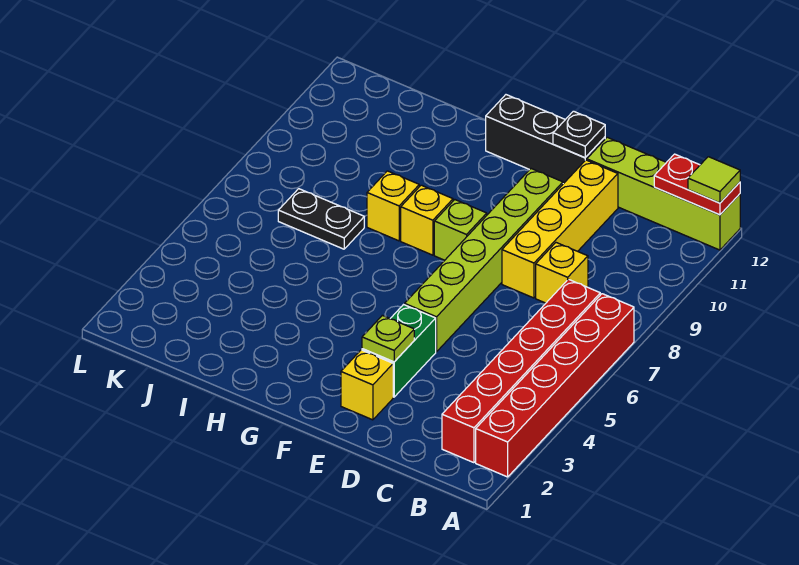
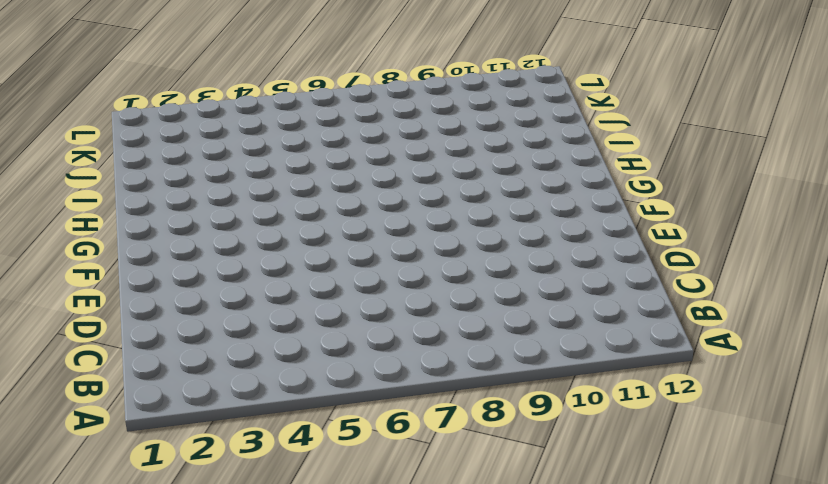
none -> red 1x6 brick [476,294,634,477]
none -> lime 1x4 brick [587,137,740,250]
none -> red 1x6 brick [442,279,600,463]

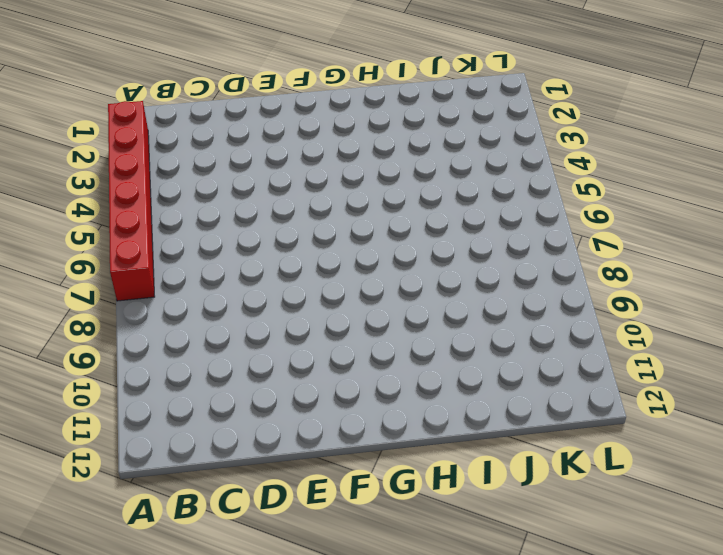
none -> lime 1x4 brick [587,137,740,250]
none -> red 1x6 brick [442,279,600,463]
none -> yellow 1x1 brick [536,243,588,303]

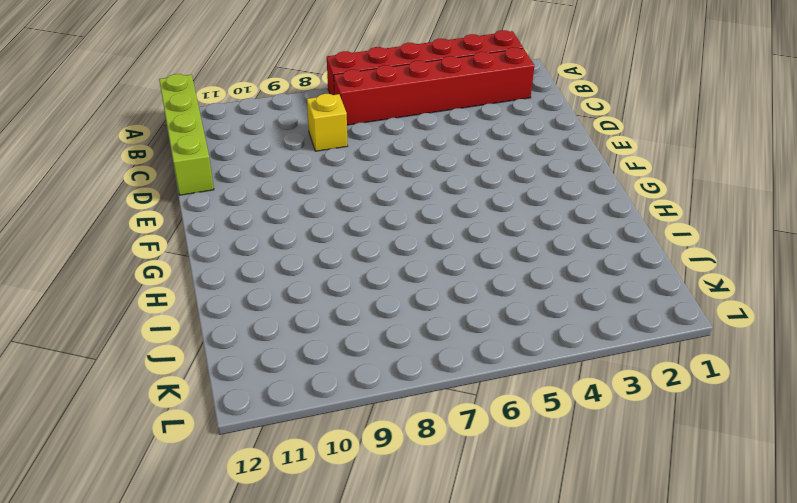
none -> yellow 1x4 brick [502,160,618,298]
none -> yellow 1x1 brick [341,350,393,420]
none -> green 1x2 brick [362,305,436,397]

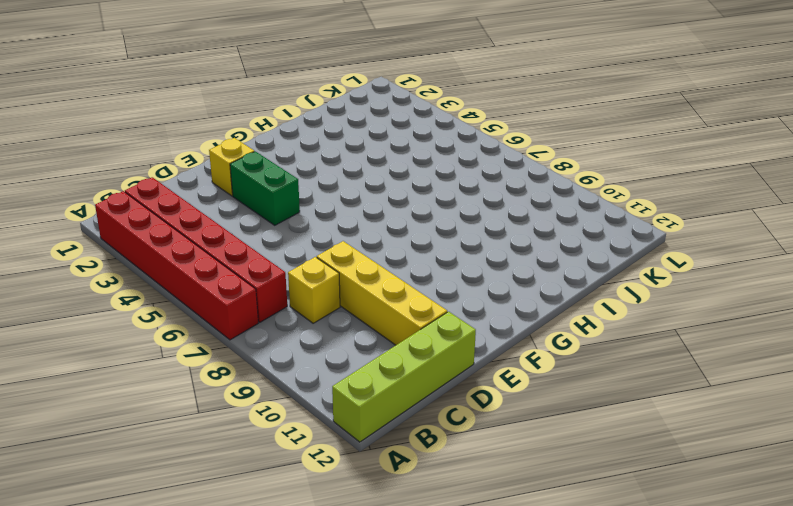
none -> lime 1x6 brick [405,169,563,352]
none -> black 1x3 brick [486,95,605,184]
none -> lime 1x1 brick [434,200,487,260]

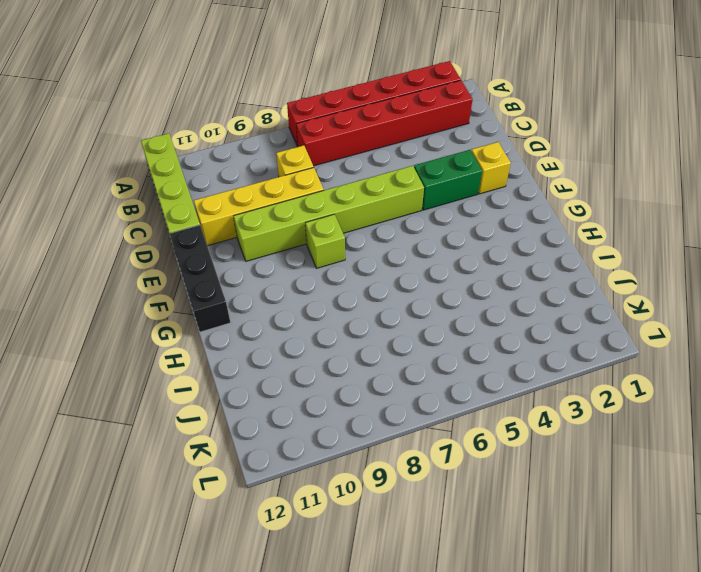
none -> yellow 1x1 brick [401,185,453,255]
none -> yellow 1x1 brick [367,171,419,241]
none -> black 1x2 plate [278,189,364,249]

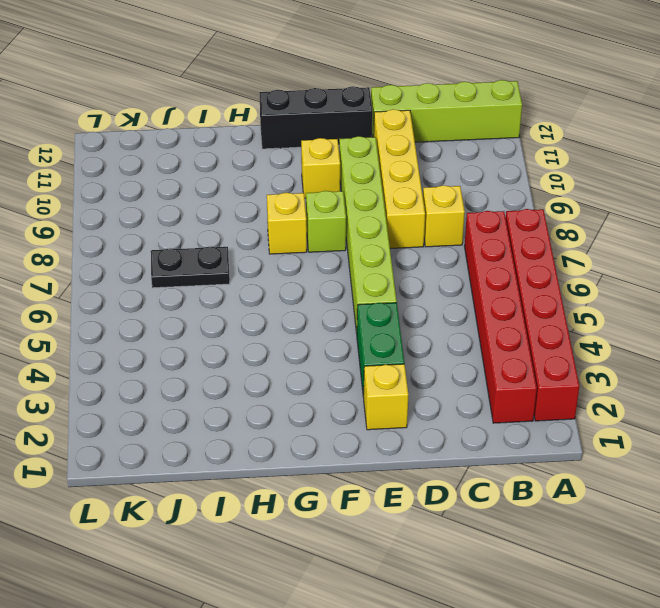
yellow 1x1 brick [301,138,340,198] -> yellow 1x1 brick moved to [367,171,419,241]
none -> red 1x2 plate [654,154,740,215]
none -> lime 1x1 plate [362,315,414,362]
none -> black 1x1 plate [553,111,605,157]

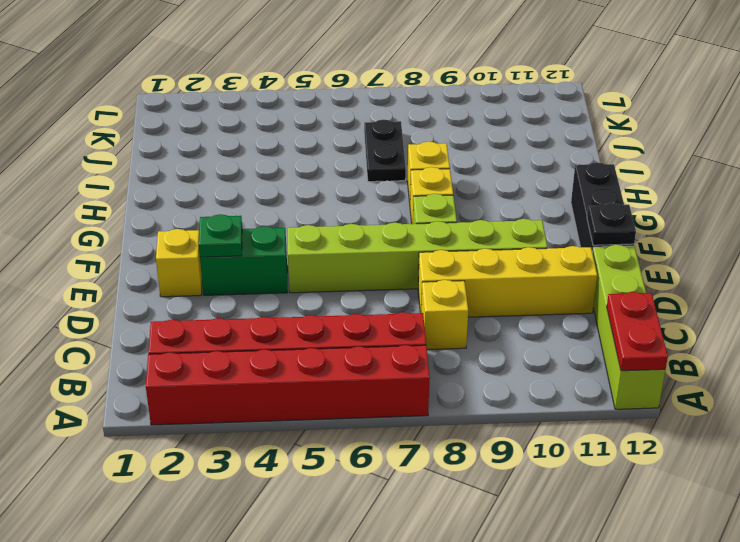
green 1x1 plate [199,214,242,257] -> lime 1x1 plate [362,315,414,362]
none -> lime 1x1 tile [688,157,740,203]

